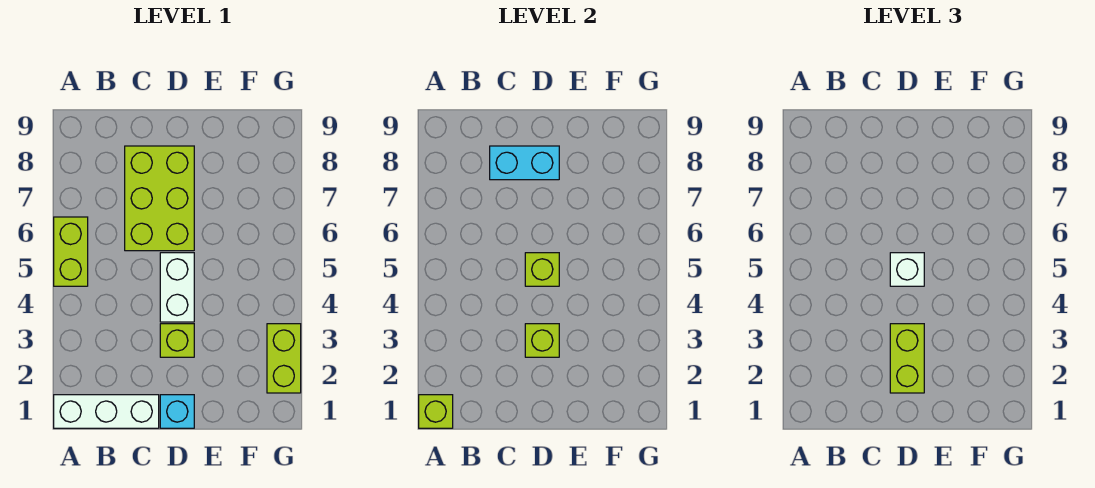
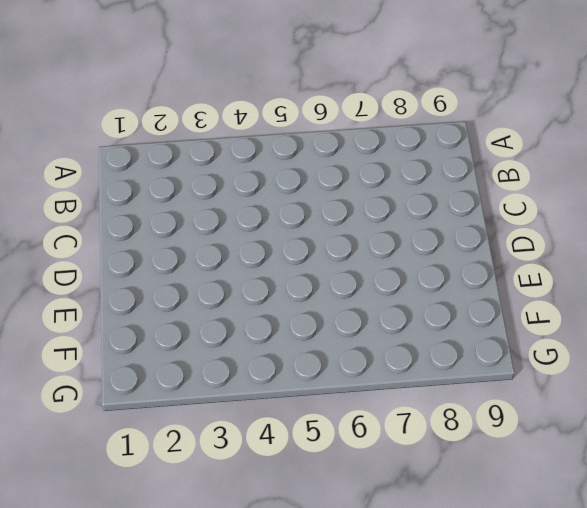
none -> white 1x3 brick [54,395,159,428]
none -> lime 1x2 brick [54,217,88,286]
none -> lime 2x3 brick [125,146,194,251]

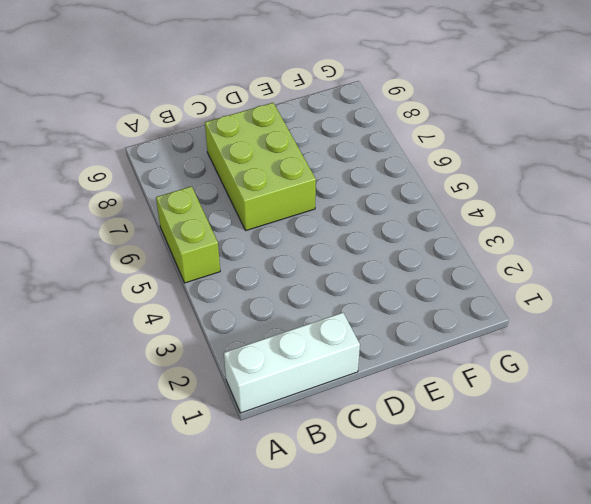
none -> cyan 1x1 brick [160,395,194,428]
none -> lime 1x1 brick [160,324,194,357]
none -> white 1x2 brick [160,253,194,322]

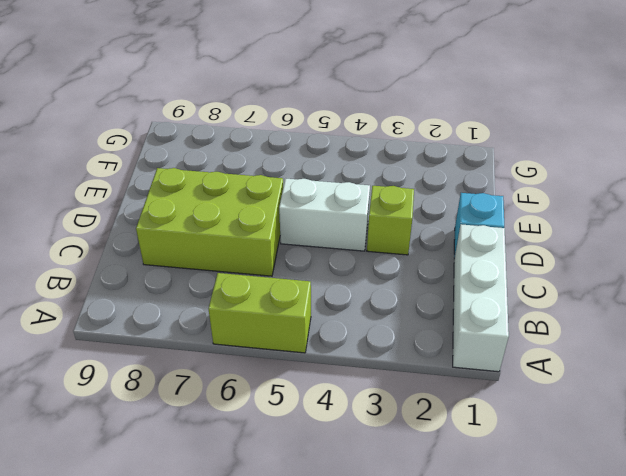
none -> lime 1x2 brick [267,324,301,393]
none -> lime 1x1 brick [419,395,453,428]
none -> cyan 1x2 brick [490,146,559,180]

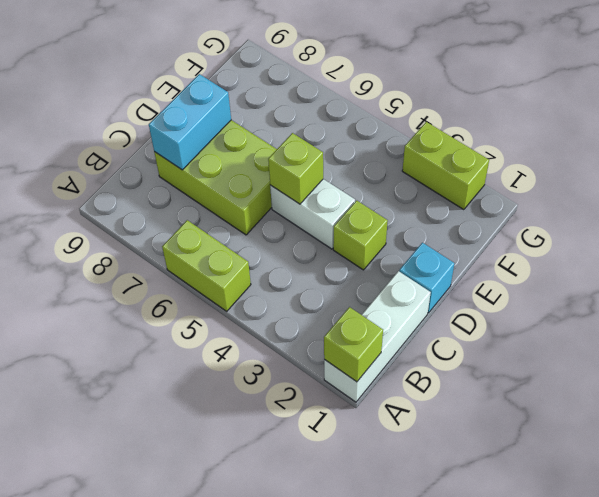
none -> lime 1x1 brick [525,324,559,357]
none -> lime 1x2 brick [890,324,924,393]
none -> white 1x1 brick [890,253,924,286]

